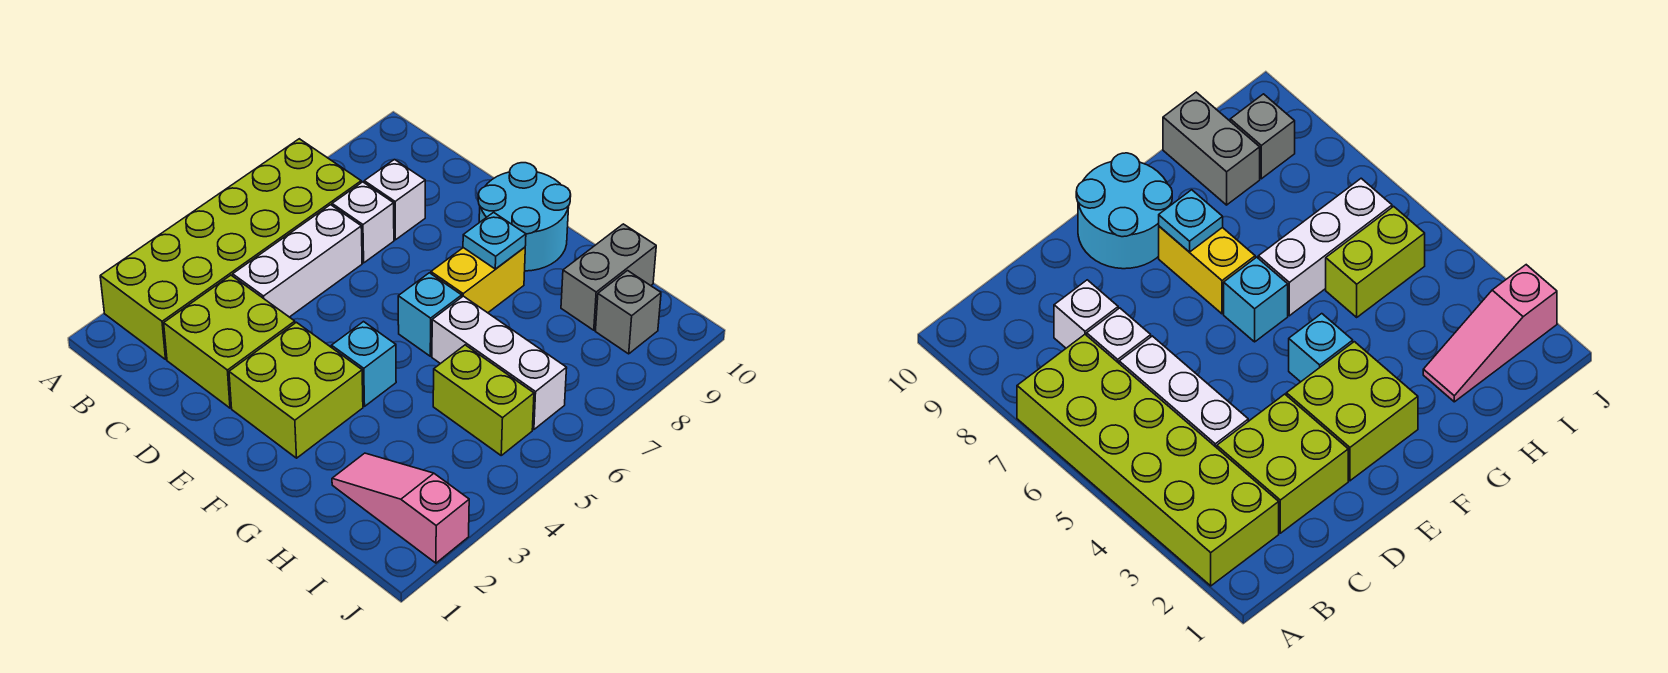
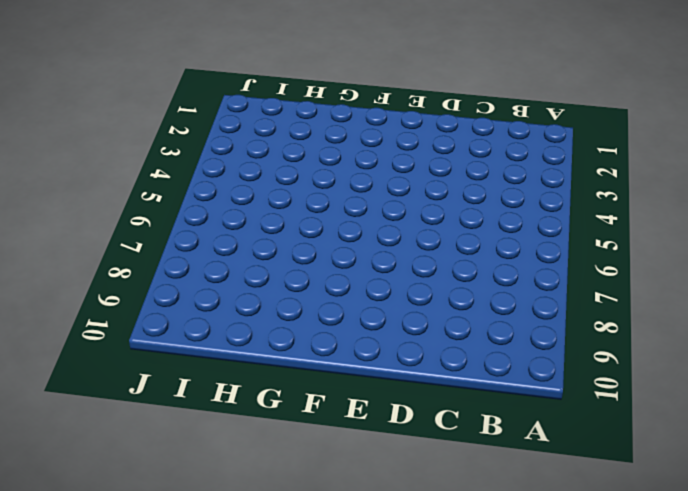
none -> lime 2x6 brick [100,139,361,359]
none -> lime 2x2 brick [164,275,295,408]
none -> white 1x3 brick [233,205,362,317]

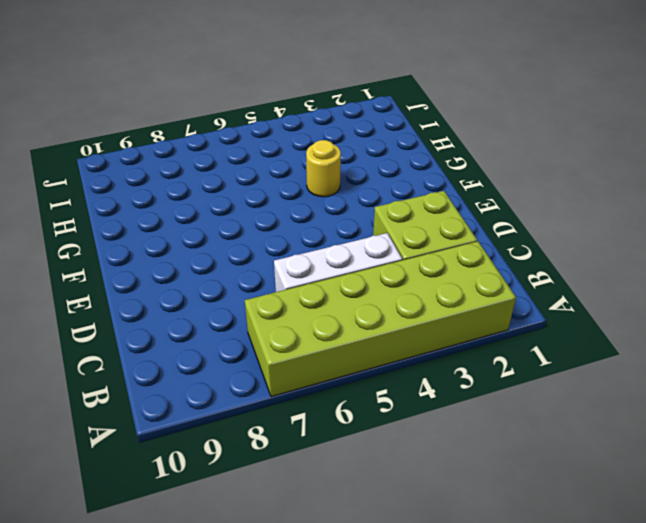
yellow 1x1 round brick [306,140,341,197] -> none
none -> white 1x1 brick [332,182,394,263]
none -> white 1x1 brick [364,160,425,240]
none -> lime 2x2 brick [229,322,363,458]

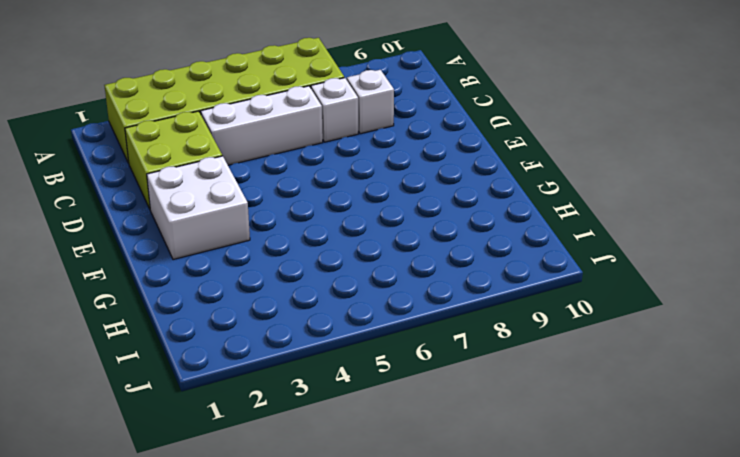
white 2x2 brick [147,156,250,260] -> lime 2x2 brick [229,322,363,458]
none -> cyan 2x2 round brick [478,163,571,271]
none -> cyan 1x1 brick [332,322,396,406]
none -> cyan 1x1 brick [398,273,462,356]

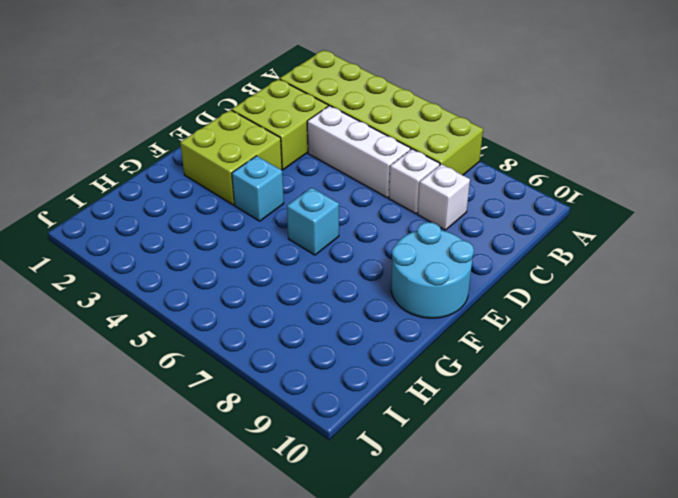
none -> yellow 1x2 brick [431,247,525,313]
none -> white 1x3 brick [432,296,567,430]
none -> pink 1x3 slope [332,453,469,563]

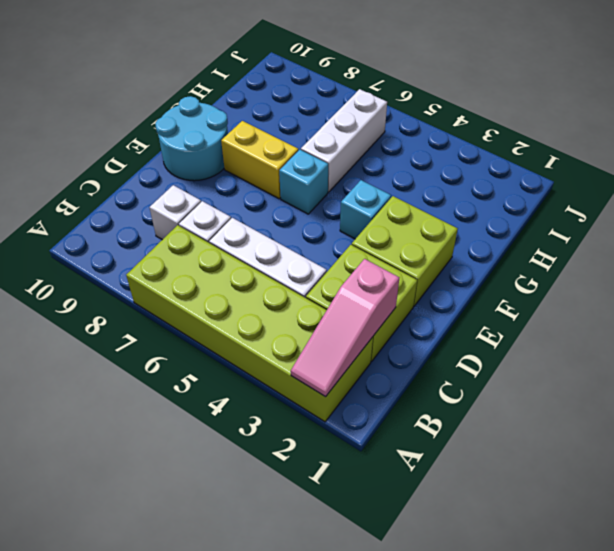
pink 1x3 slope [291,259,399,397] -> pink 1x3 slope moved to [332,453,469,563]
none -> lime 1x2 brick [433,345,534,455]
none -> grey 1x2 brick [561,224,656,330]
none -> grey 1x1 brick [595,271,661,354]

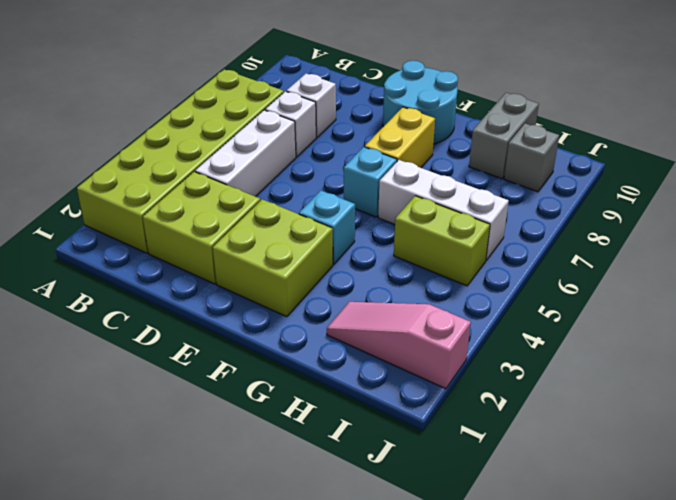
none -> cyan 1x1 plate [463,212,526,269]

